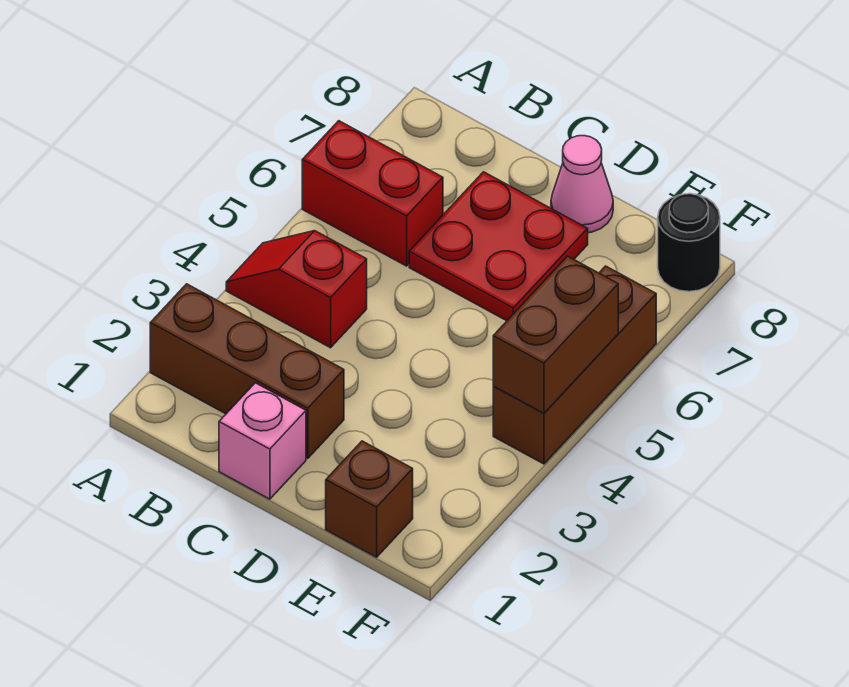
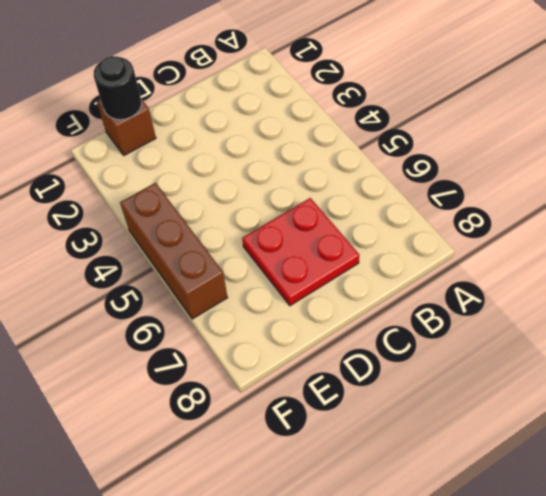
black 1x1 round brick [94,56,142,120] -> black 1x1 round brick moved to [658,194,720,292]
none -> brown 1x3 brick [150,284,344,458]
none -> red 1x2 slope [226,231,367,348]

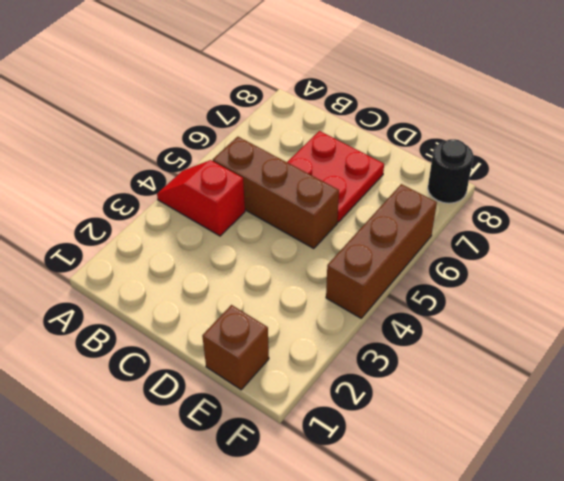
brown 1x3 brick [213,137,339,249] -> brown 1x3 brick moved to [150,284,344,458]
none -> red 1x2 brick [302,121,443,266]
none -> pink 1x1 brick [219,383,306,499]

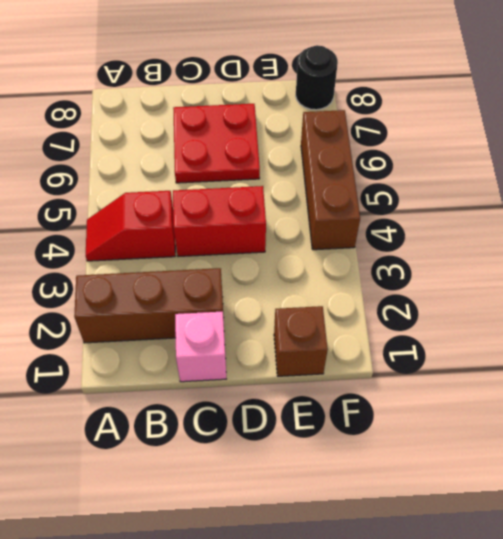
red 1x2 brick [173,186,266,257] -> red 1x2 brick moved to [302,121,443,266]
none -> pink 1x1 cone [551,136,613,233]
none -> brown 1x2 brick [493,256,618,413]

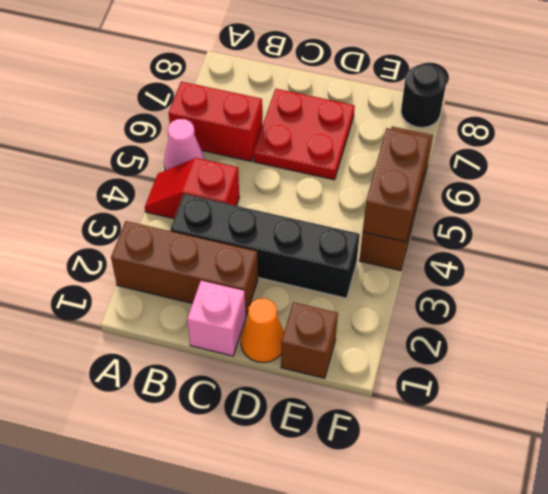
pink 1x1 cone [164,119,205,170] -> pink 1x1 cone moved to [551,136,613,233]
black 1x4 brick [170,194,360,298] -> none
orange 1x1 cone [241,299,284,363] -> none

